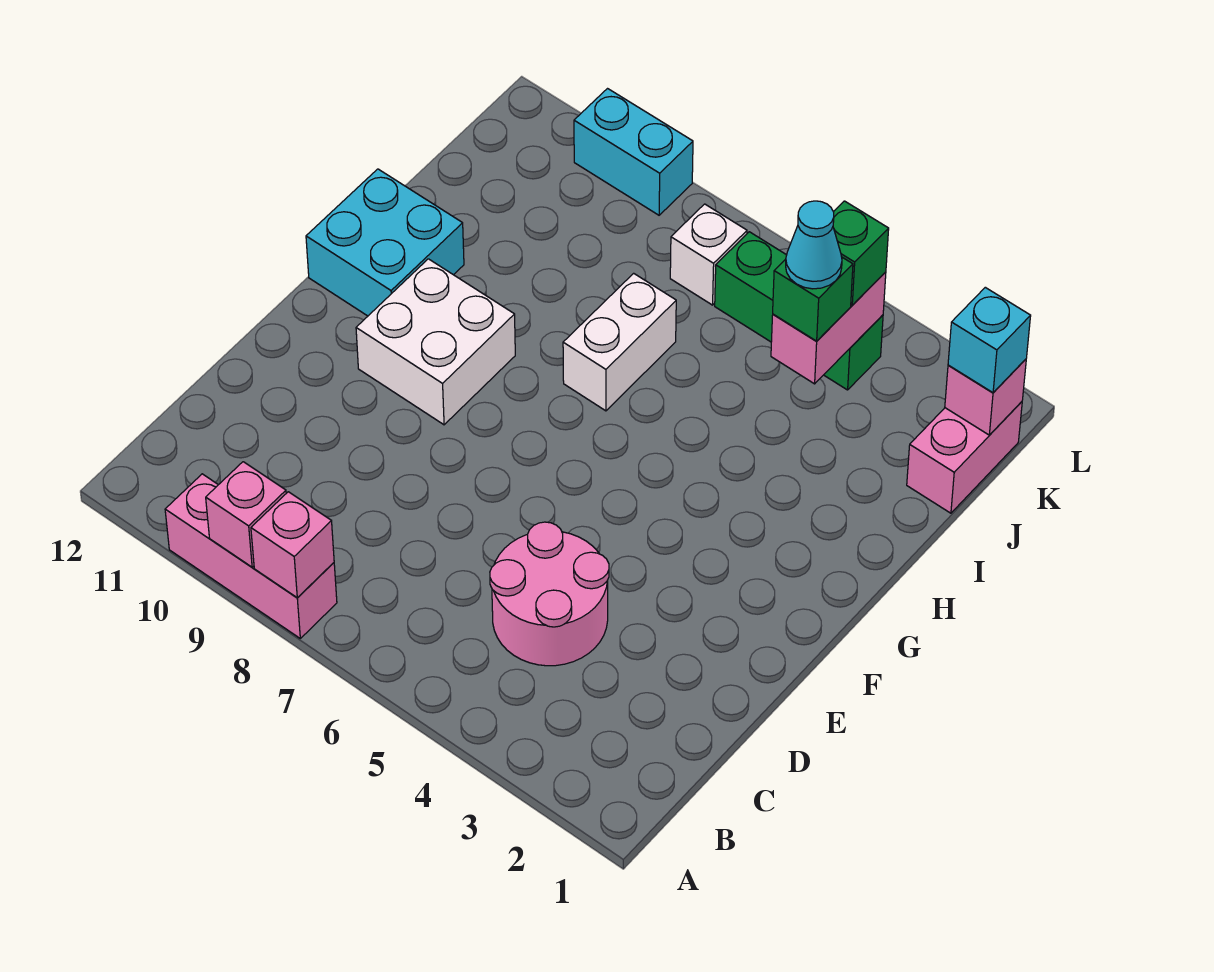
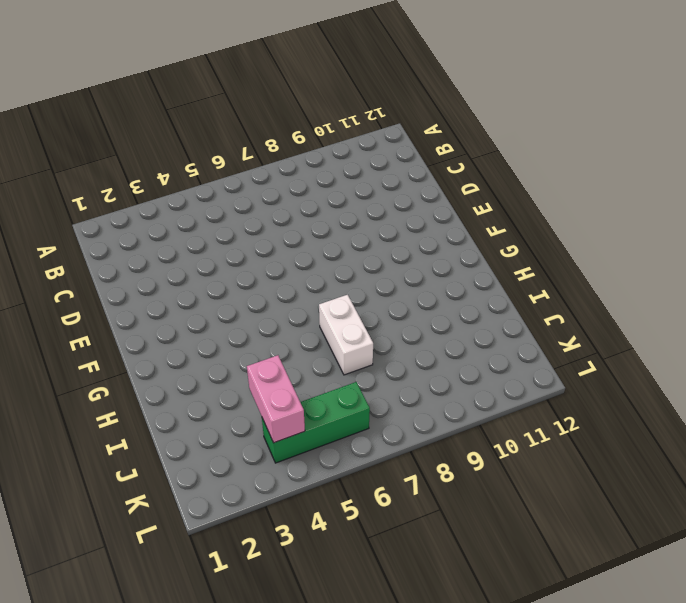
none -> pink 1x3 brick [165,474,337,638]
none -> pink 2x2 round brick [490,522,609,666]
none -> white 2x2 brick [356,259,515,425]

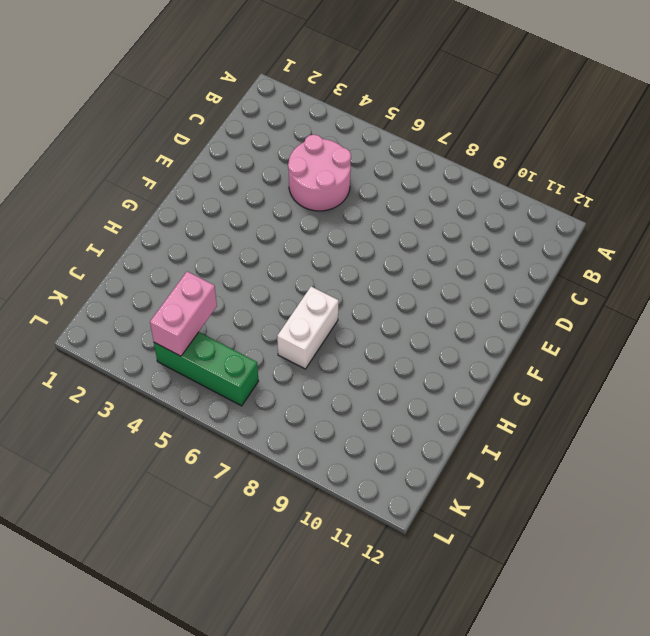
none -> pink 1x3 brick [165,474,337,638]
none -> white 2x2 brick [356,259,515,425]
none -> cyan 2x2 brick [306,169,464,316]

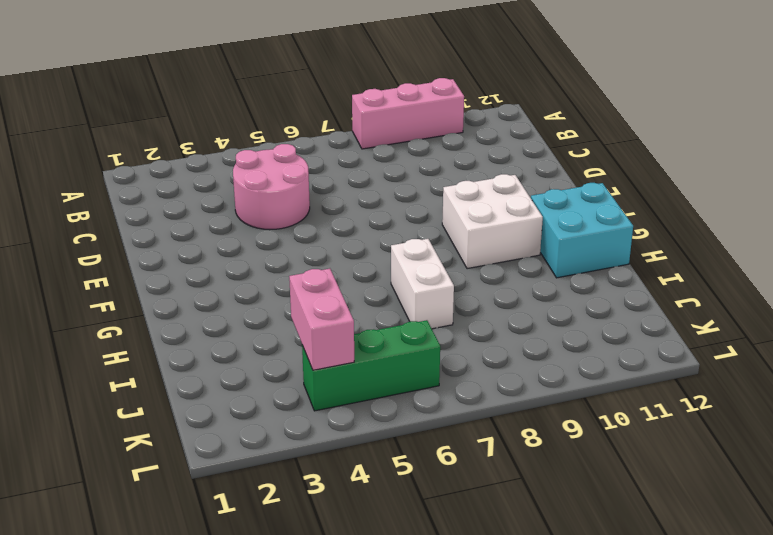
none -> pink 1x2 brick [907,402,1022,513]
none -> white 1x1 brick [670,204,747,305]
none -> cyan 1x2 brick [574,89,693,215]

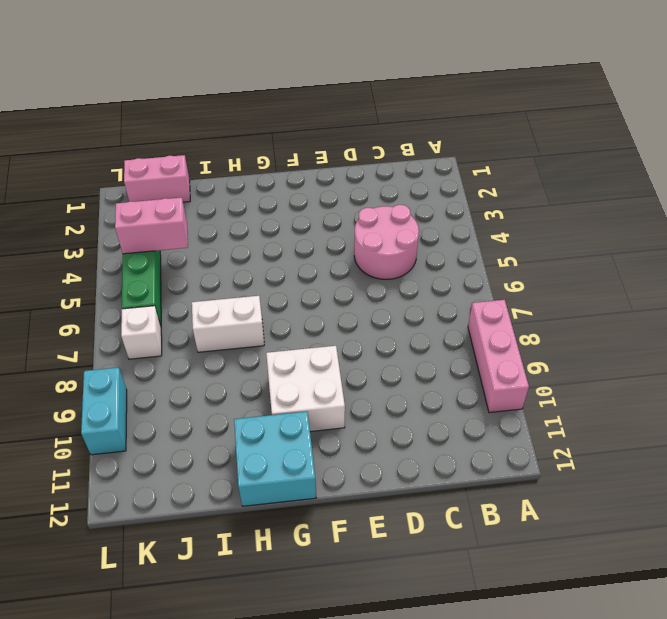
none -> pink 1x1 brick [251,492,334,598]
none -> pink 1x1 brick [206,462,286,567]
none -> pink 1x1 brick [945,359,1026,435]

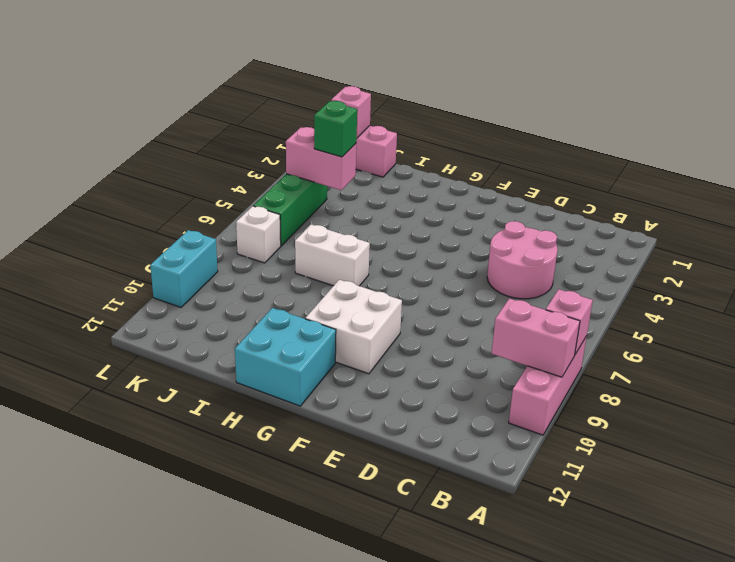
pink 1x2 brick [492,298,580,377] -> pink 1x1 brick [206,462,286,567]
none -> cyan 1x1 brick [948,287,1031,393]
none -> green 1x1 brick [833,201,889,305]
none -> cyan 1x1 cone [786,201,842,289]

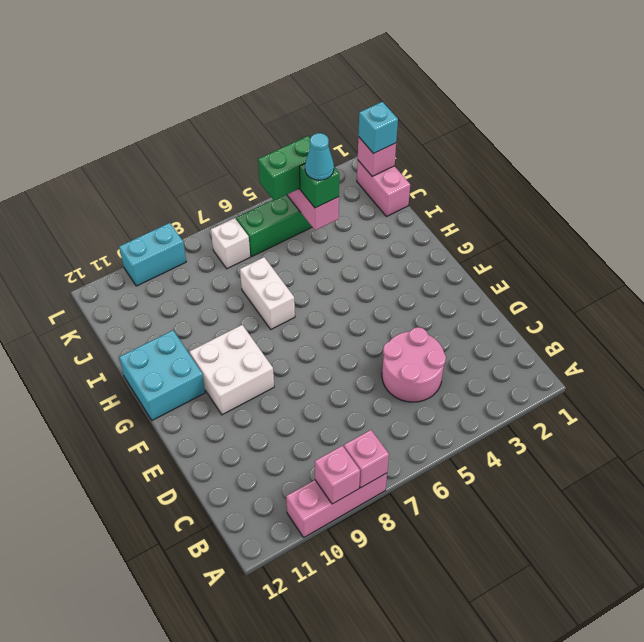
green 1x2 brick [258,136,310,200] -> green 1x1 brick [833,201,889,305]

